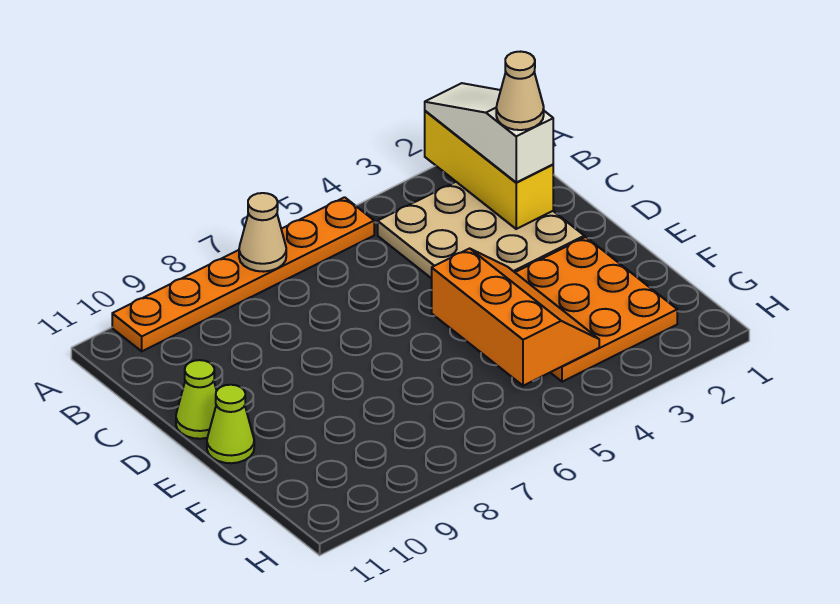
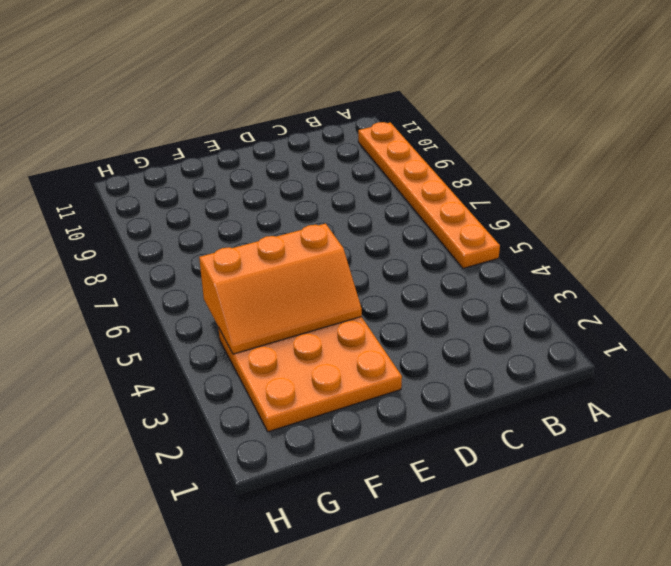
none -> tan 3x3 plate [378,182,584,279]
none -> lime 1x1 cone [176,360,217,439]

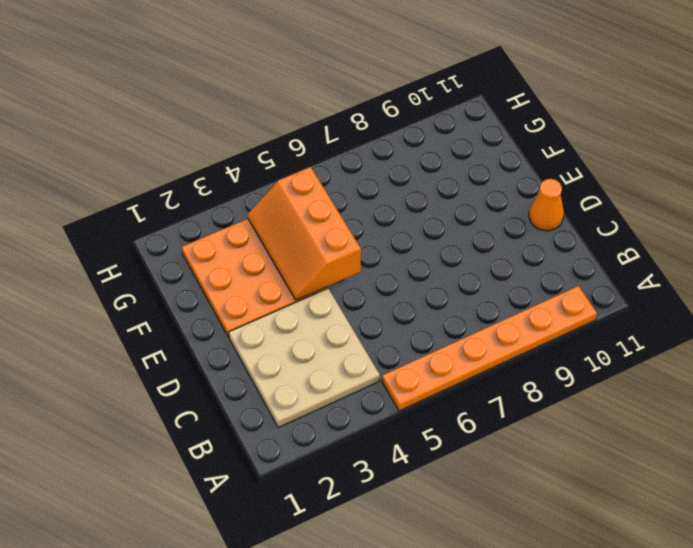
orange 1x1 cone [529,179,564,231] -> lime 1x1 cone [176,360,217,439]
none -> lime 1x1 cone [207,385,254,463]
none -> yellow 1x3 brick [425,111,553,229]

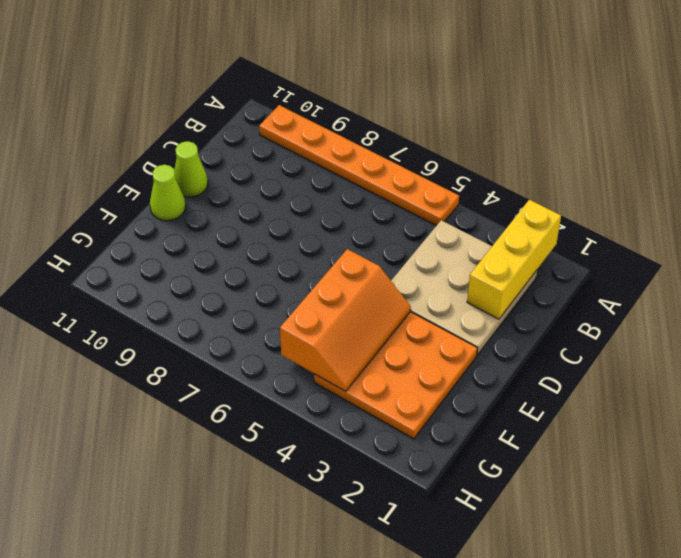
none -> tan 1x1 cone [239,193,286,272]
none -> white 1x3 slope [425,83,553,182]

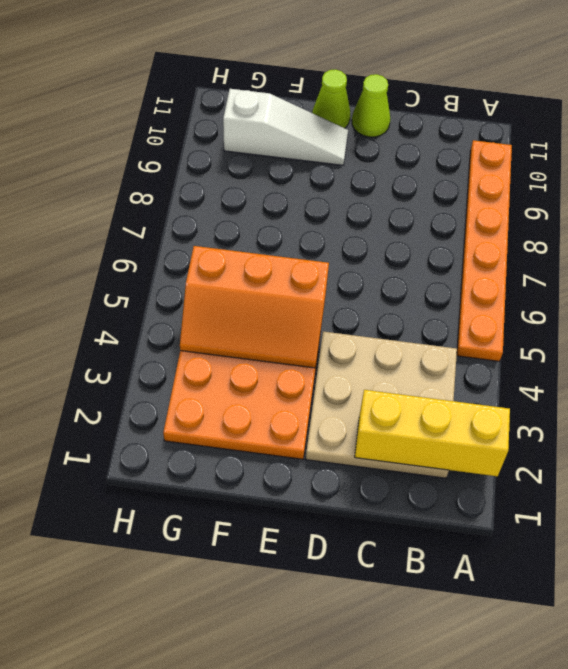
white 1x3 slope [223,89,348,165] -> white 1x3 slope moved to [425,83,553,182]
none -> tan 1x1 cone [239,193,286,272]
none -> tan 1x1 cone [496,52,544,130]

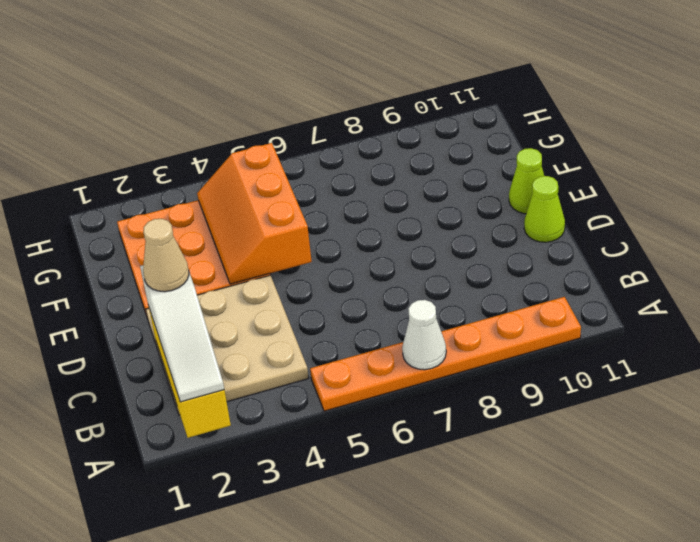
white 1x1 cone [402,300,446,370] -> tan 1x1 cone [239,193,286,272]

